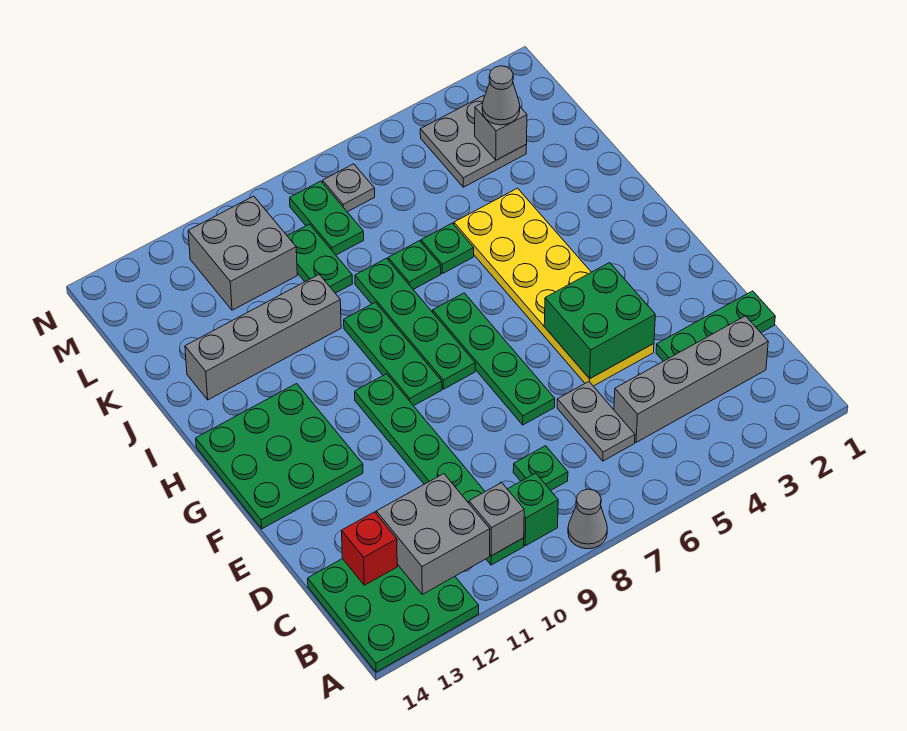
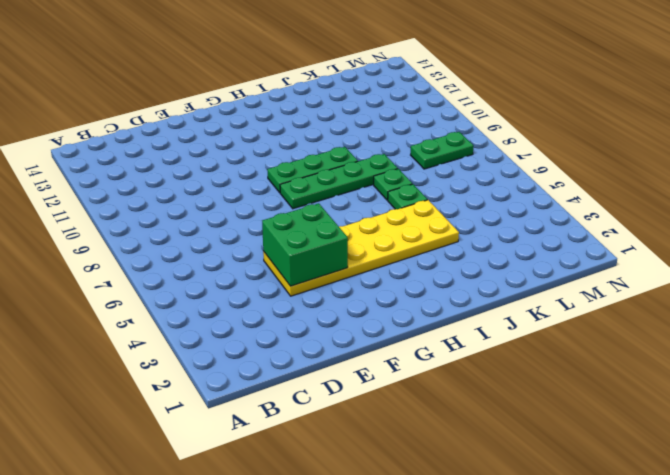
none -> grey 1x1 cone [568,489,607,549]
none -> green 3x3 plate [308,559,479,672]
none -> green 1x1 brick [508,473,558,546]

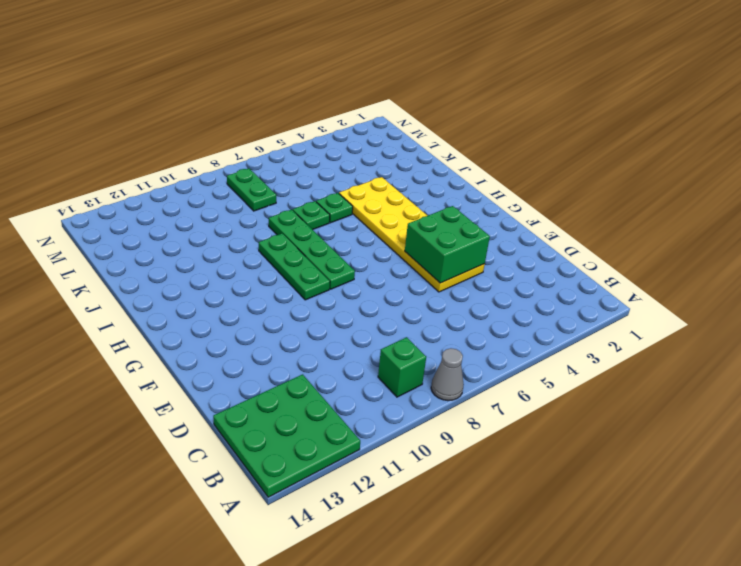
none -> green 1x6 plate [355,374,524,565]
none -> grey 1x4 brick [614,316,768,443]
none -> grey 1x2 plate [557,382,635,461]

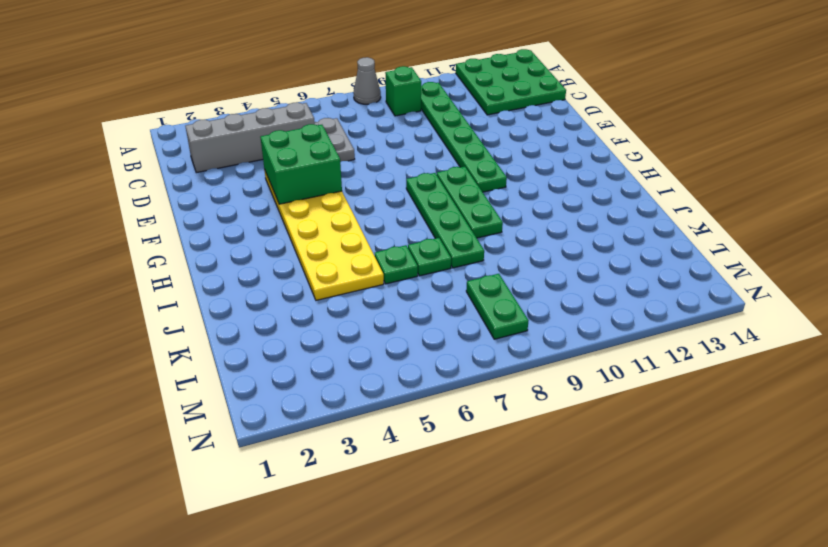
none -> green 1x1 plate [513,446,568,490]
none -> green 1x3 plate [656,291,775,361]
none -> green 1x4 plate [433,293,555,425]

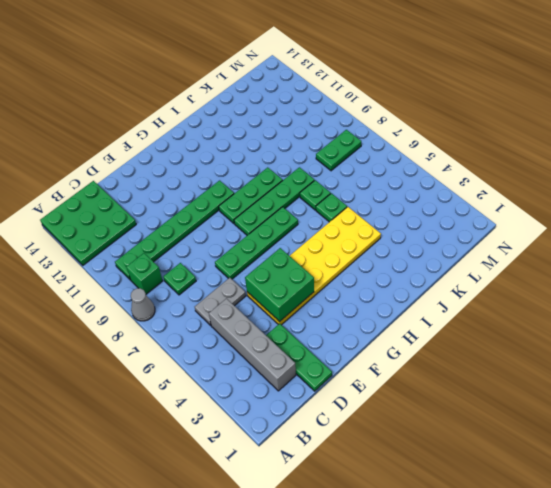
none -> green 3x3 plate [196,384,363,529]
none -> grey 1x4 brick [185,275,341,400]
none -> green 1x2 plate [288,224,353,293]

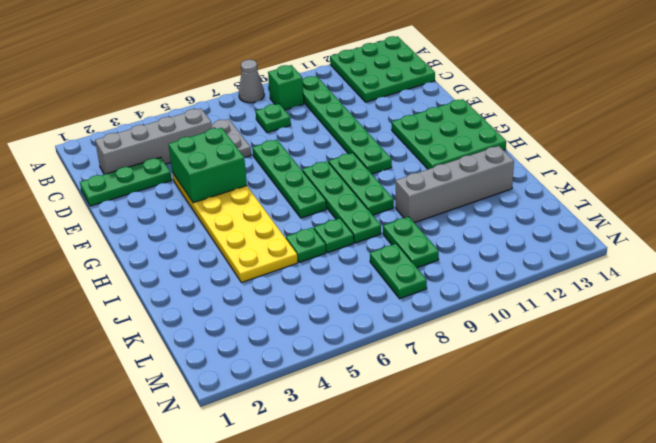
none -> grey 2x2 plate [420,96,526,187]
none -> grey 2x2 brick [188,196,297,310]
none -> grey 1x1 plate [323,164,375,212]

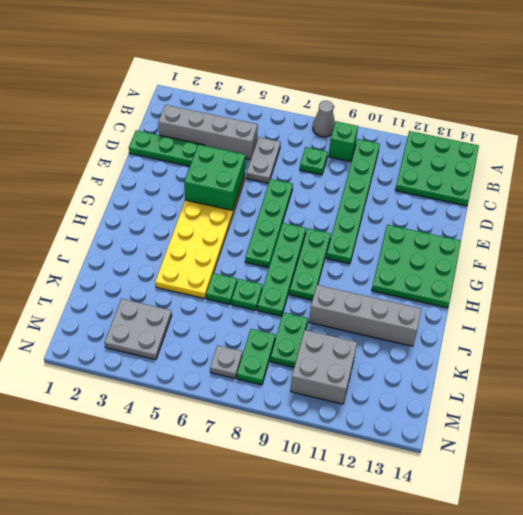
none -> grey 1x1 brick [469,483,524,556]
none -> grey 2x2 brick [376,474,490,594]
none -> red 1x1 brick [342,512,397,585]

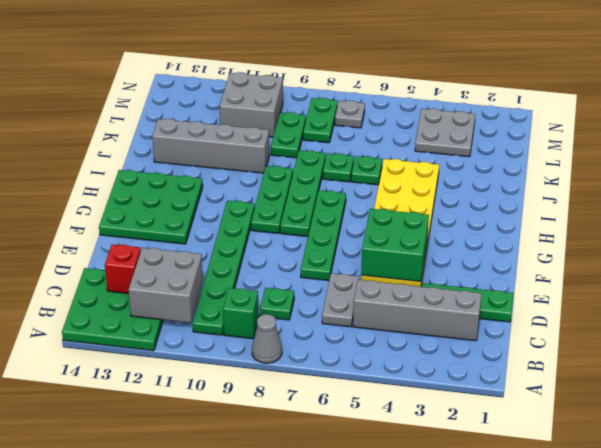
none -> grey 1x1 brick [469,483,524,556]
none -> grey 1x1 brick [475,103,527,160]
none -> grey 1x1 cone [482,66,520,125]

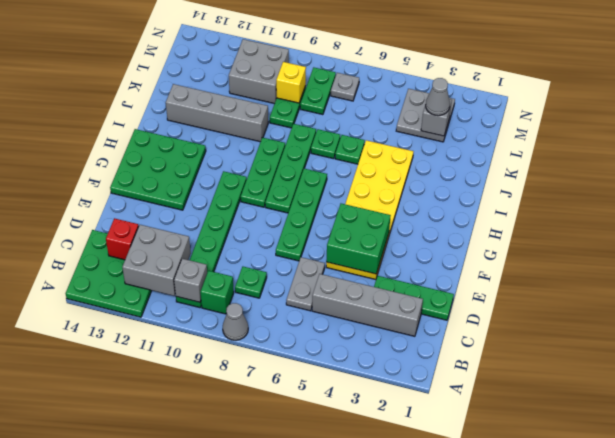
yellow 1x1 brick [276,62,306,103] -> none

